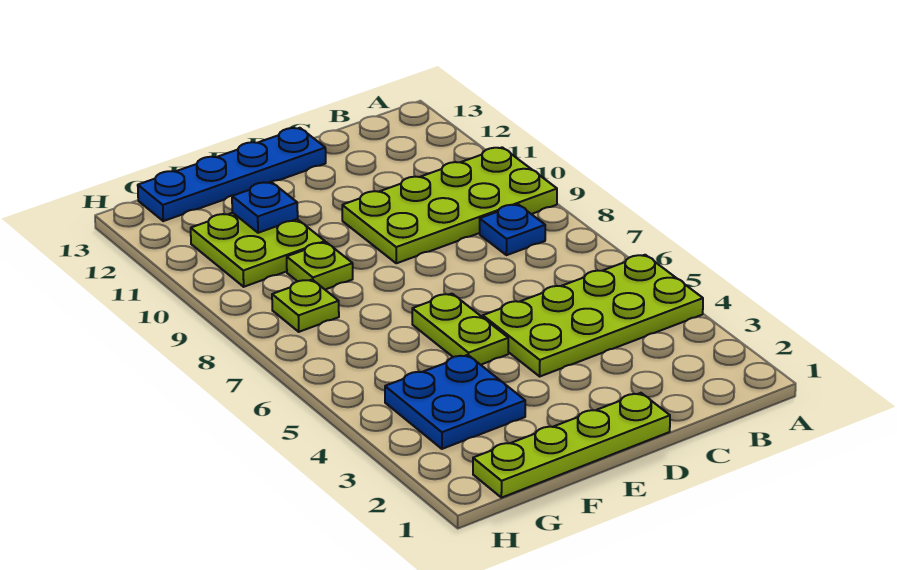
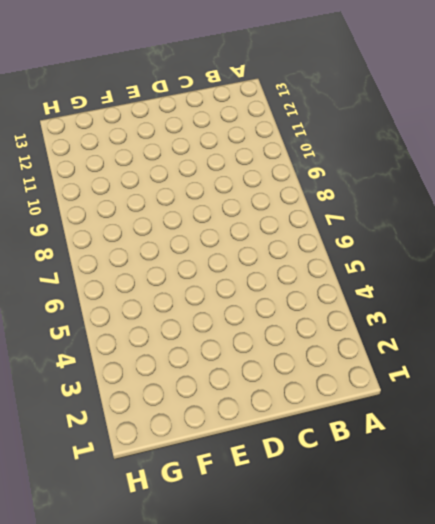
none -> lime 2x4 plate [483,255,703,376]
none -> lime 2x4 plate [342,147,557,263]

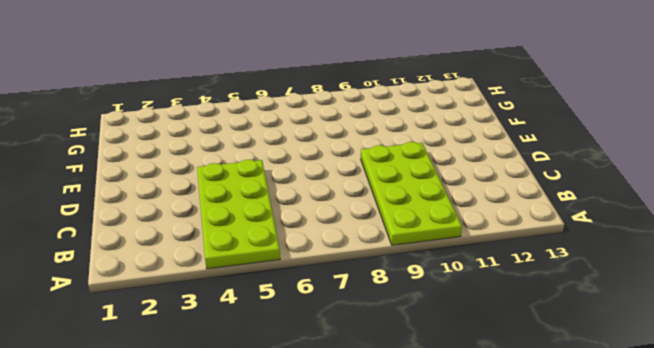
none -> blue 1x1 plate [480,204,545,255]
none -> lime 1x4 plate [473,393,670,498]

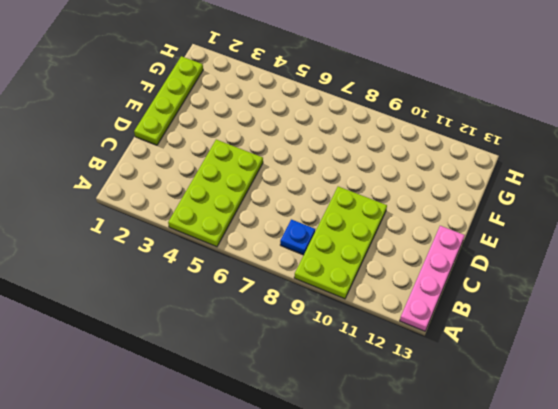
pink 1x4 plate [400,226,465,331] -> blue 1x4 plate [138,128,326,221]
none -> lime 1x2 plate [412,294,508,365]
none -> blue 2x2 plate [385,355,525,449]

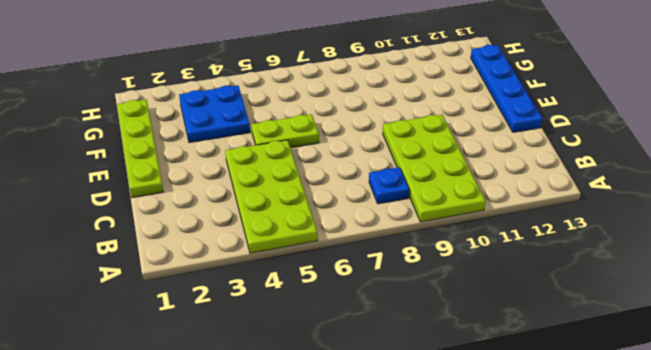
none -> lime 1x1 plate [287,242,353,289]
none -> lime 2x2 plate [191,213,325,287]

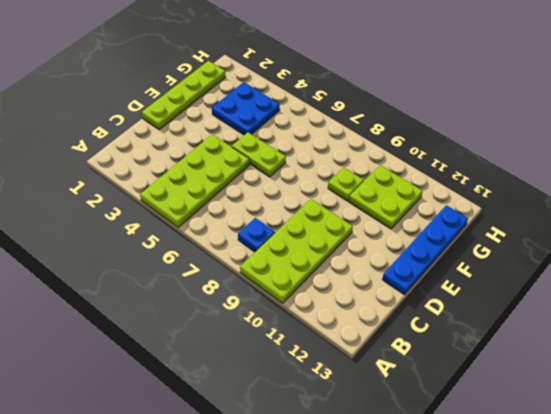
none -> lime 1x1 plate [272,280,339,332]
none -> blue 1x1 plate [232,182,298,233]

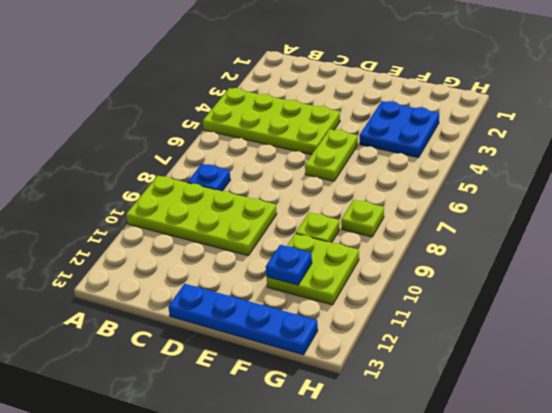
none -> lime 1x4 plate [473,393,670,498]

